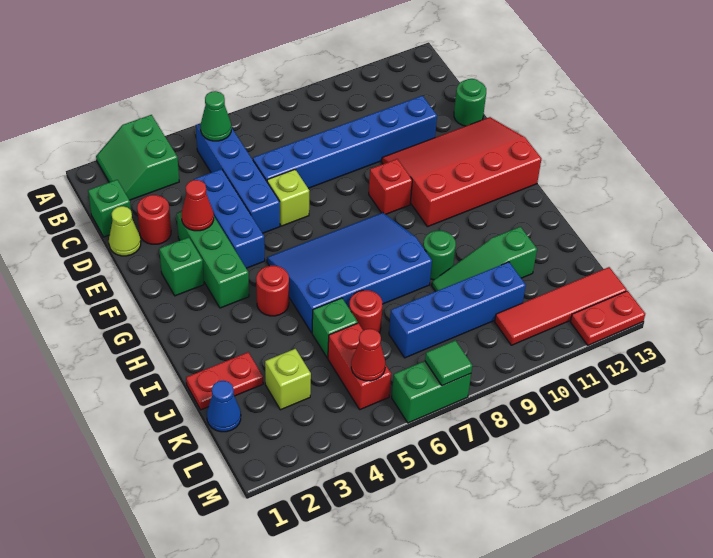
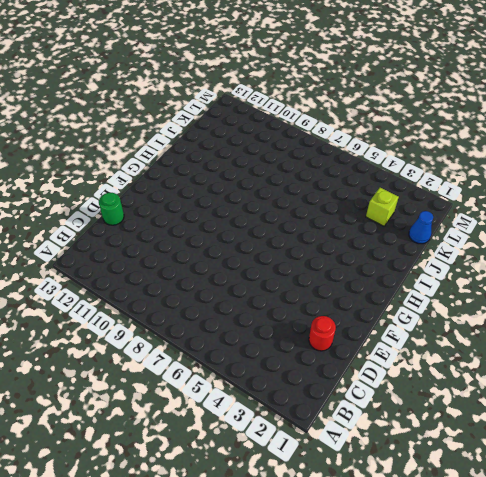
none -> green 2x2 slope [96,115,179,200]
none -> blue 1x4 brick [196,123,280,233]
none -> green 1x1 brick [88,180,131,237]
none -> lime 1x1 cone [109,206,141,256]

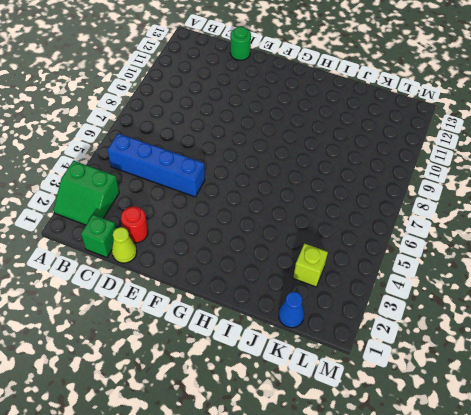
none -> blue 1x3 brick [193,169,265,268]
none -> blue 1x6 brick [253,96,437,188]
none -> green 1x3 brick [177,211,249,308]
none -> lime 1x1 brick [267,170,309,226]

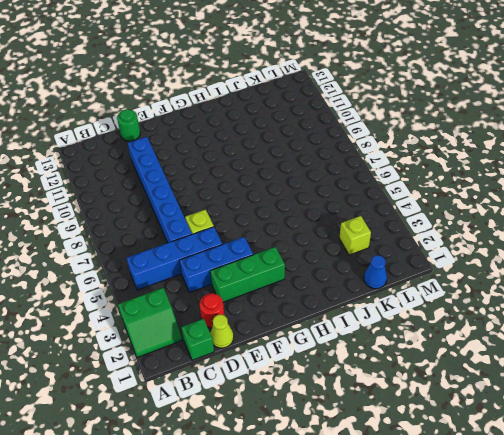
none -> red 3x4 slope [382,117,541,227]
none -> green 1x1 brick [159,237,204,296]
none -> red 1x1 brick [369,159,412,214]
none -> blue 3x4 slope [267,213,432,333]

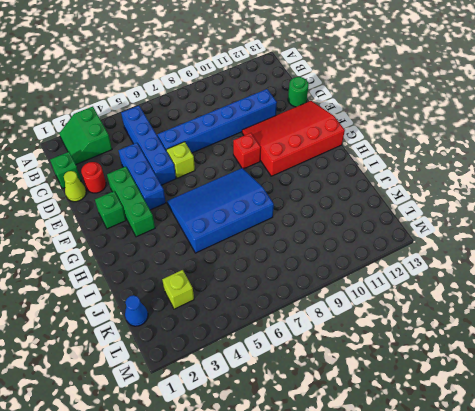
none -> red 1x1 round brick [256,266,289,316]
none -> green 1x1 round brick [423,231,456,280]
none -> red 1x2 plate [186,352,263,410]
none -> green 1x1 brick [312,298,358,358]

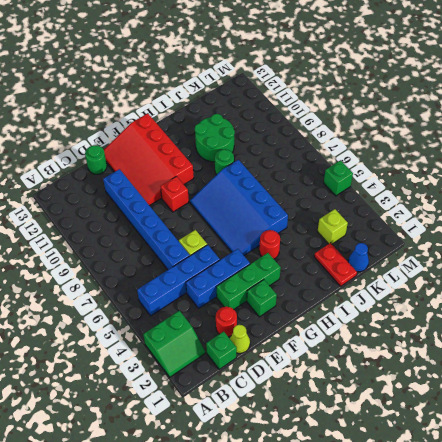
green 2x2 round brick [195,114,235,162] -> green 1x3 slope [432,227,537,291]
green 1x1 brick [324,160,353,196] -> green 1x1 brick moved to [312,298,358,358]
none -> red 1x1 round brick [349,290,382,333]
none -> red 1x2 brick [328,323,391,410]
none -> blue 1x4 brick [389,262,526,358]
none -> red 1x4 tile [495,267,627,345]

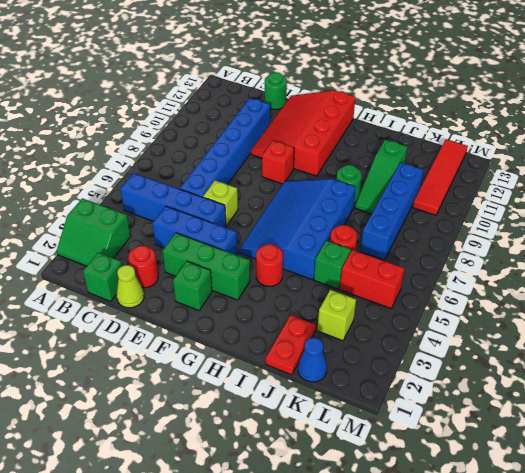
none -> green 1x2 brick [392,361,471,423]
none -> red 1x2 plate [570,291,645,345]
none -> green 1x1 cone [201,91,231,141]
none -> red 1x1 cone [182,180,214,231]

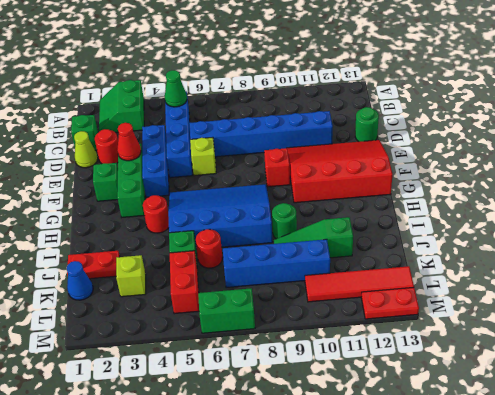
none -> red 1x1 cone [351,329,385,381]
none -> green 1x1 tile [425,340,472,386]

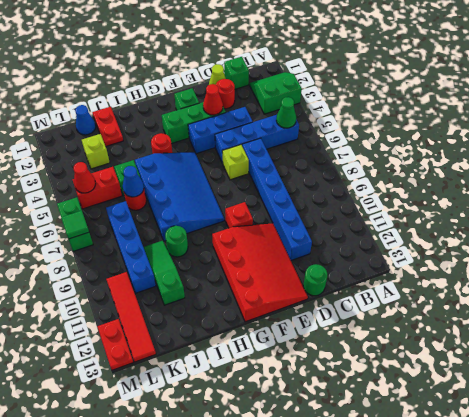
blue 1x1 cone [123,166,144,197] -> none

